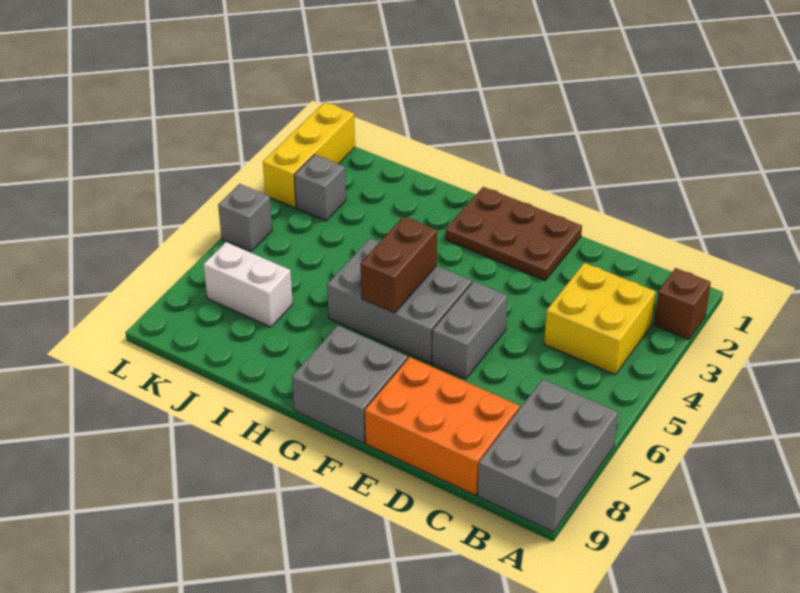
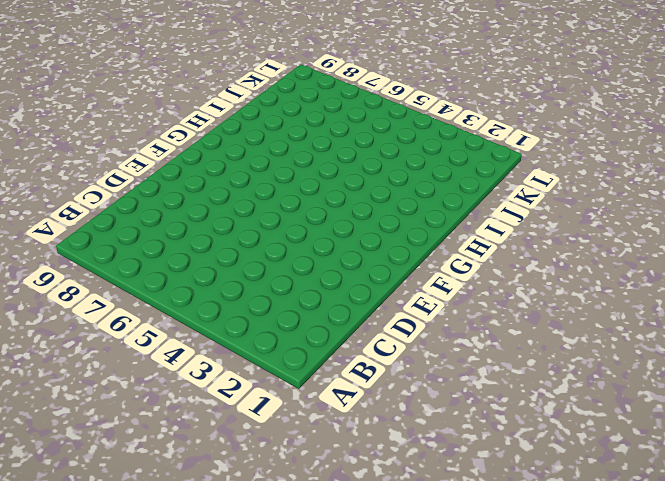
none -> brown 1x1 brick [654,268,711,339]
none -> grey 2x3 brick [478,379,618,532]
none -> yellow 2x2 brick [544,263,656,375]

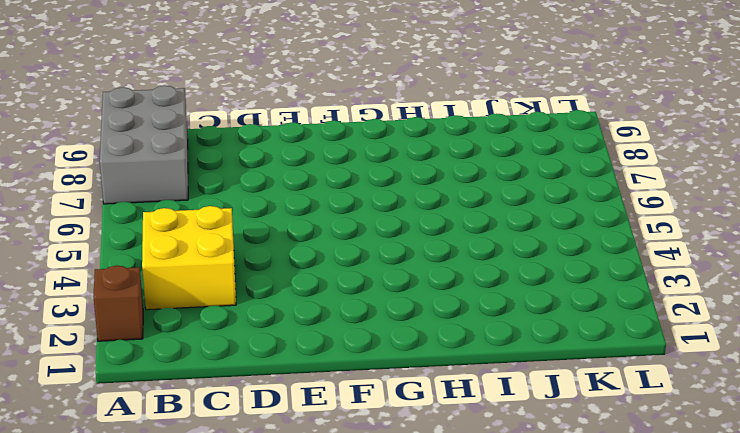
none -> orange 2x3 brick [365,357,520,495]
none -> brown 2x3 plate [445,187,582,280]
none -> grey 1x2 brick [432,281,508,379]

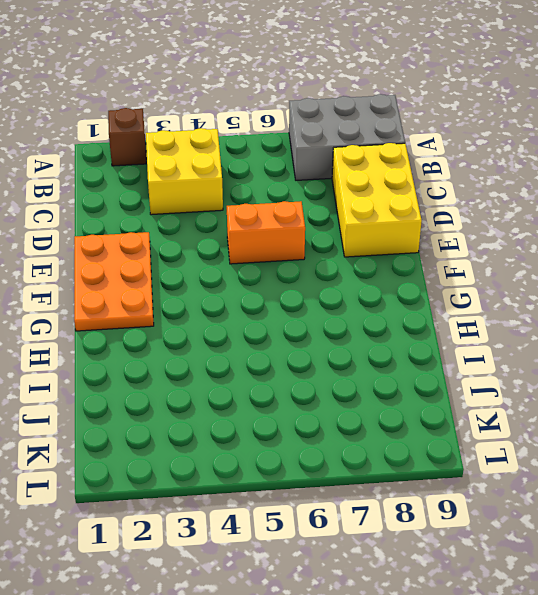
yellow 2x3 brick [332,143,422,257] -> orange 2x3 brick [365,357,520,495]
orange 2x3 plate [74,232,154,331] -> brown 2x3 plate [445,187,582,280]
orange 1x2 brick [227,201,305,264] -> grey 1x2 brick [432,281,508,379]
none -> grey 2x3 brick [327,238,472,363]
none -> grey 2x2 brick [292,326,408,443]
none -> white 1x2 brick [203,242,293,327]

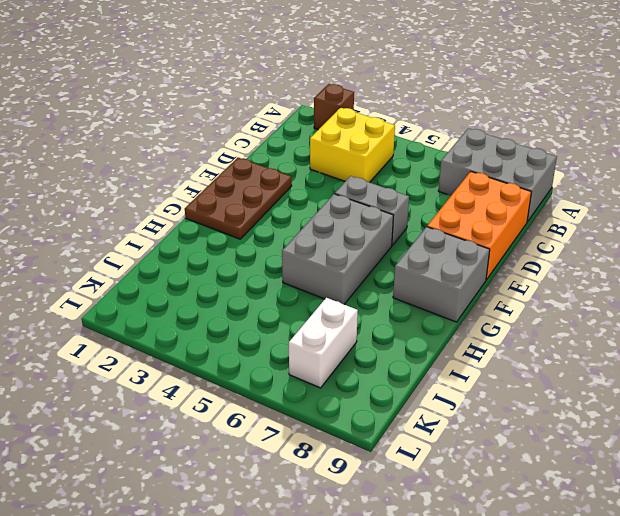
none -> grey 1x1 brick [294,154,346,221]
none -> yellow 1x3 brick [263,102,355,208]
none -> grey 1x1 brick [218,184,272,251]

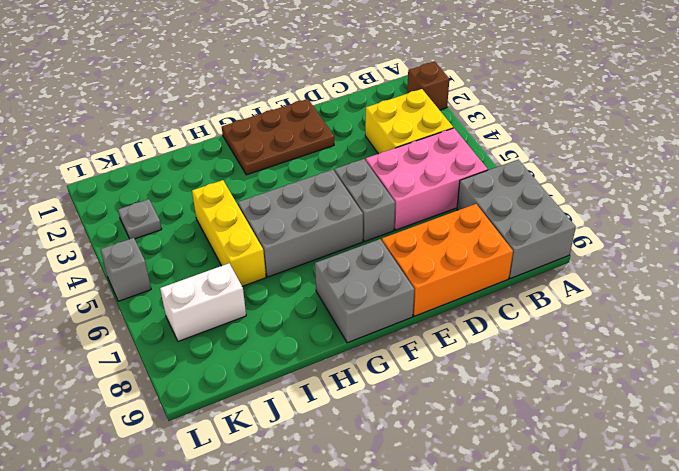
pink 2x3 brick [366,128,488,230] -> none
yellow 1x3 brick [192,180,266,286] -> yellow 1x3 brick moved to [263,102,355,208]
grey 1x1 plate [118,199,162,239] -> grey 1x1 brick [294,154,346,221]
none -> brown 1x2 brick [361,216,437,313]

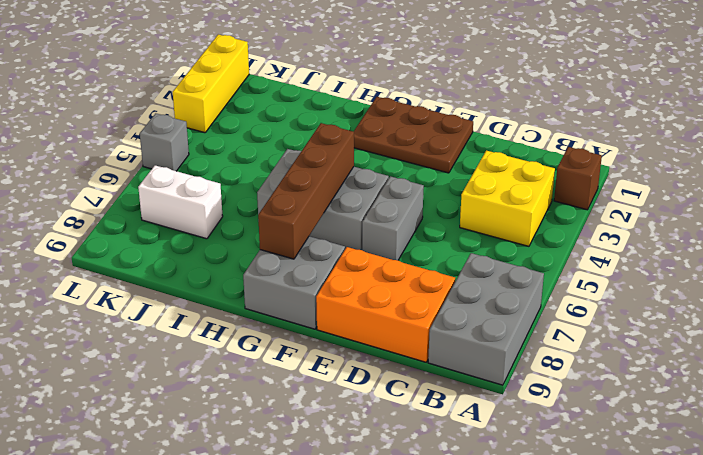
brown 1x4 brick [258,123,354,259] -> brown 1x2 brick [361,216,437,313]
none -> grey 1x1 brick [294,154,346,221]

